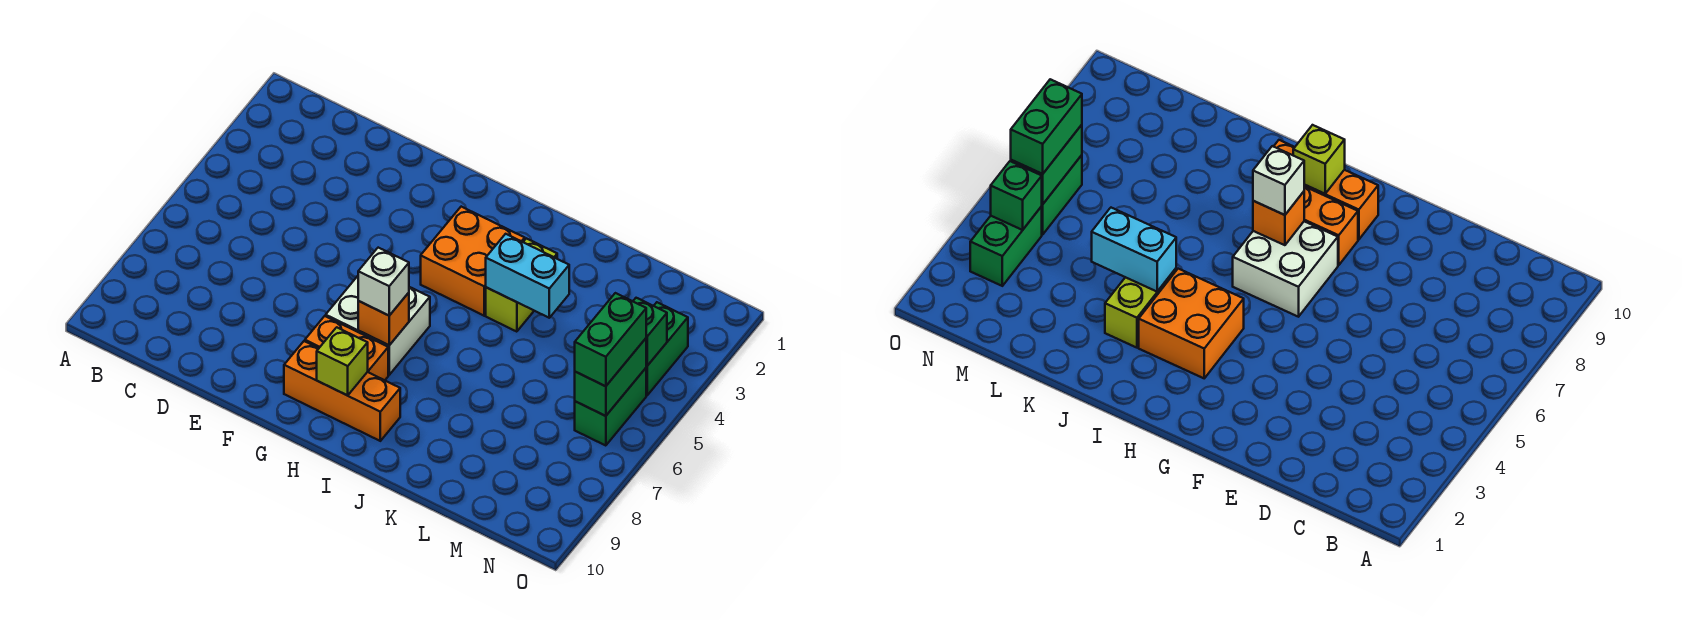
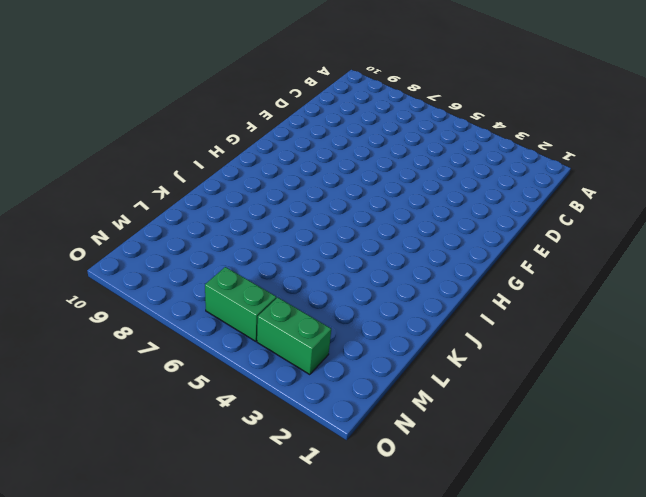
none -> white 2x2 brick [326,276,430,375]
none -> orange 1x2 brick [305,316,388,380]
none -> orange 1x3 brick [284,341,400,441]

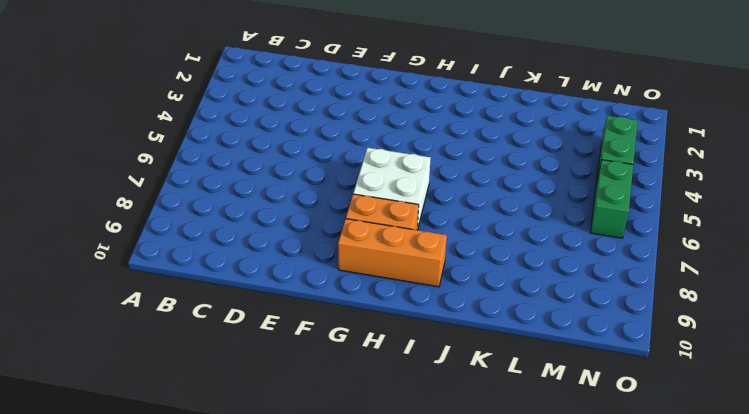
none -> orange 2x2 brick [421,207,525,316]
none -> lime 1x2 brick [486,238,557,332]
none -> orange 1x1 brick [358,293,409,345]

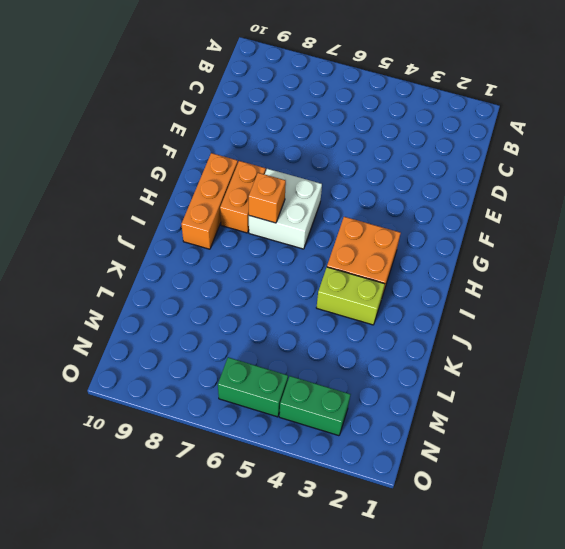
none -> lime 1x1 brick [317,327,368,395]
none -> cyan 1x2 brick [486,234,569,318]
none -> green 1x1 brick [633,298,667,366]

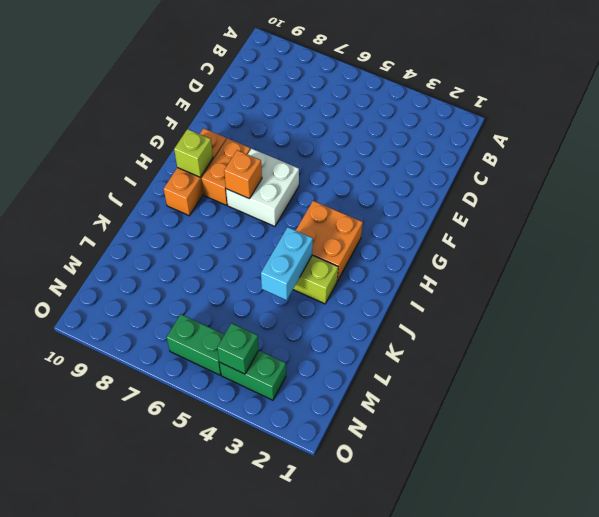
none -> green 1x2 brick [575,339,646,416]
none -> white 1x1 brick [358,248,409,316]
none -> green 1x2 brick [575,293,646,386]

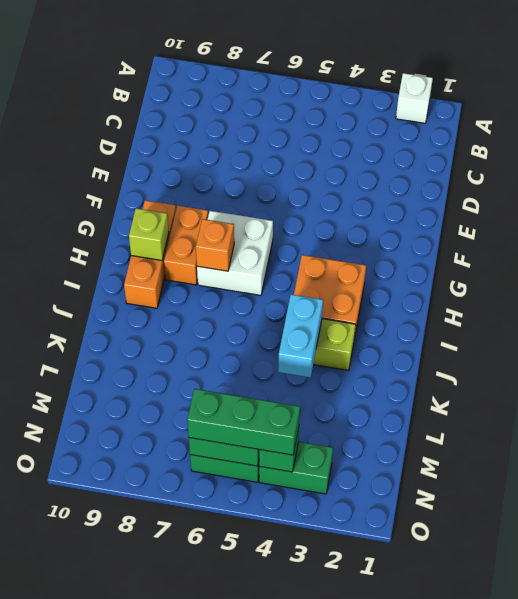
white 1x1 brick [396,73,433,123] -> white 1x1 brick moved to [358,248,409,316]
green 1x3 brick [187,389,300,455] -> green 1x2 brick [575,293,646,386]

